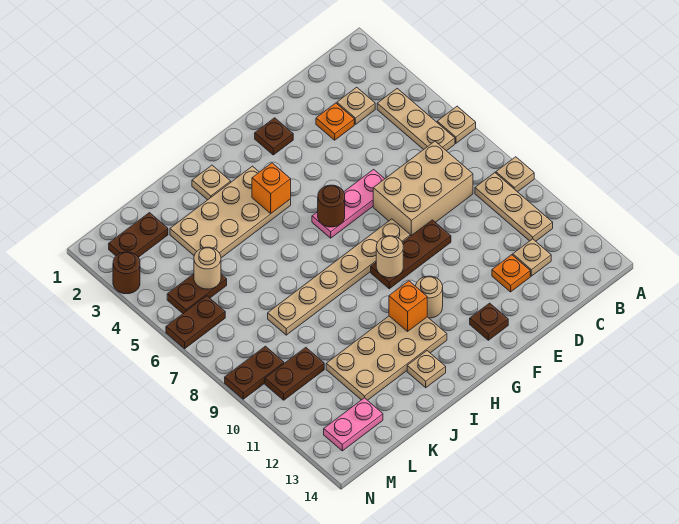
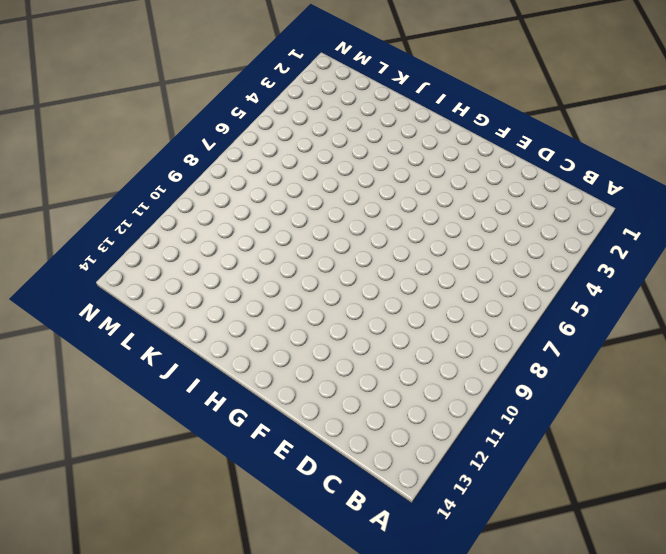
none -> tan 1x1 plate [437,106,476,143]
none -> tan 1x1 plate [496,157,534,192]
none -> tan 1x3 plate [377,89,455,151]
none -> tan 1x3 plate [475,173,553,241]

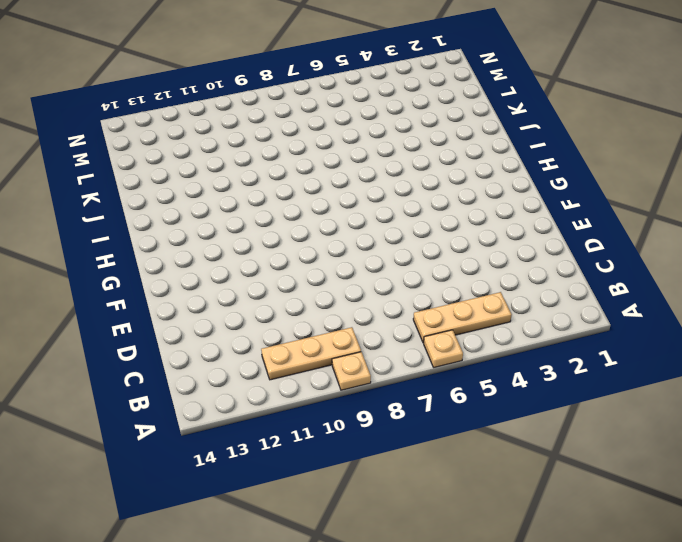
none -> tan 1x1 plate [337,87,375,124]
none -> tan 2x3 brick [373,141,473,236]
none -> tan 1x1 plate [513,239,551,276]
none -> orange 1x1 plate [316,103,354,140]

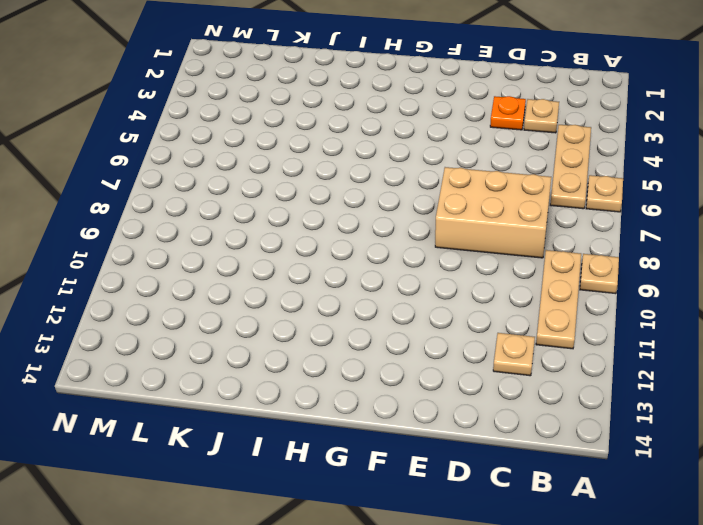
none -> orange 1x1 plate [492,255,530,292]
none -> pink 1x3 plate [312,169,384,238]
none -> brown 1x3 plate [371,220,451,289]
none -> brown 1x1 plate [255,118,293,155]

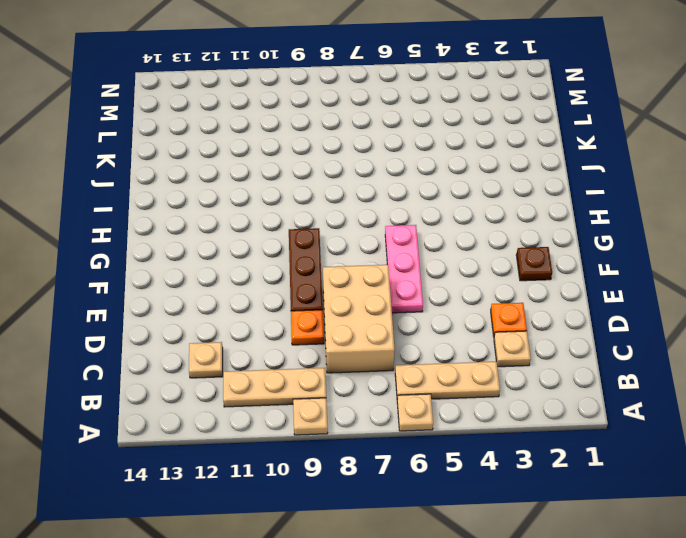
orange 1x1 plate [291,310,324,345] -> orange 1x1 plate moved to [492,255,530,292]
none -> tan 1x6 plate [268,219,410,335]
none -> brown 1x1 plate [470,303,508,340]
none -> tan 1x1 round brick [416,276,443,318]
none -> tan 2x4 plate [170,166,291,258]

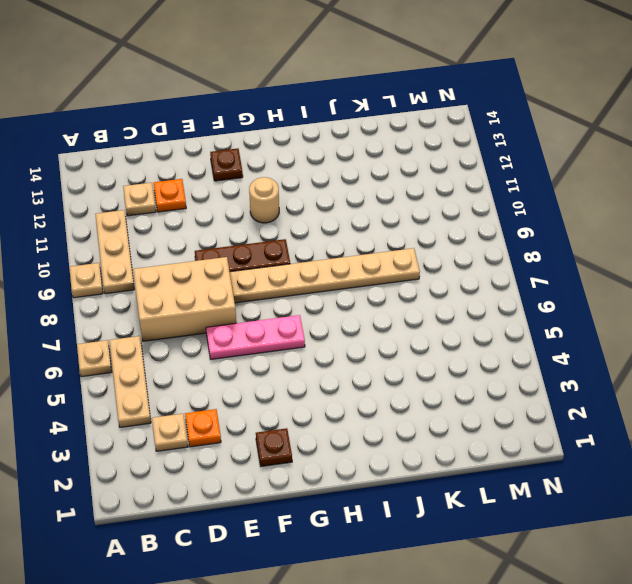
none -> tan 2x4 plate [170,166,291,258]
none -> tan 2x4 plate [326,316,447,400]
none -> tan 1x1 plate [192,165,231,200]
none -> tan 1x1 plate [407,351,446,388]

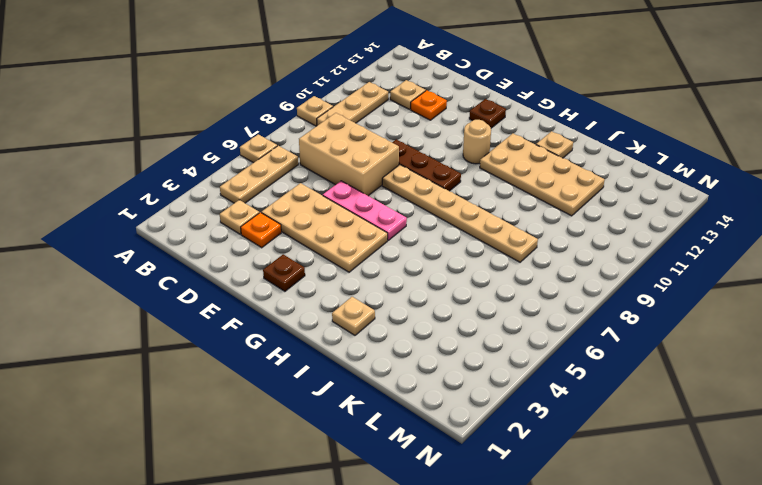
tan 2x4 plate [261,183,388,272] -> tan 2x4 plate moved to [170,166,291,258]
none -> brown 1x2 plate [109,213,168,257]
none -> brown 1x2 plate [167,274,227,313]
none -> brown 1x2 plate [265,347,324,400]
none -> pink 1x2 plate [324,398,383,451]

